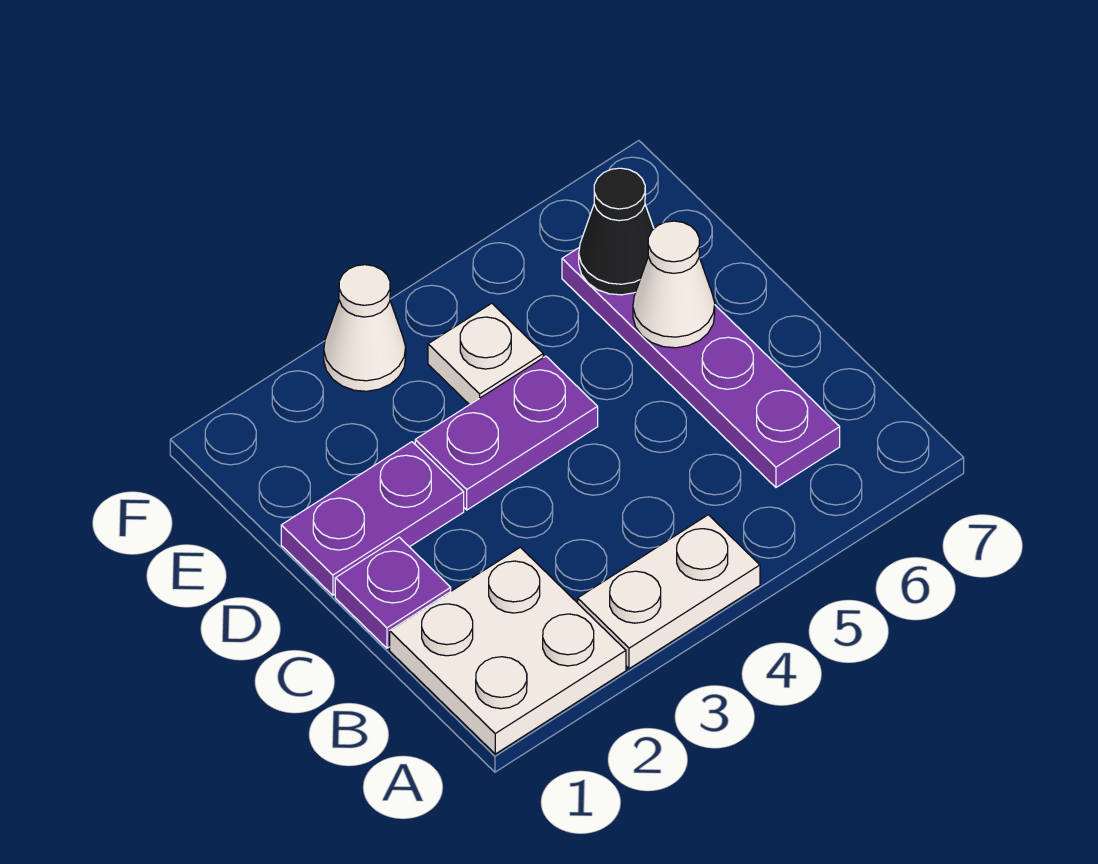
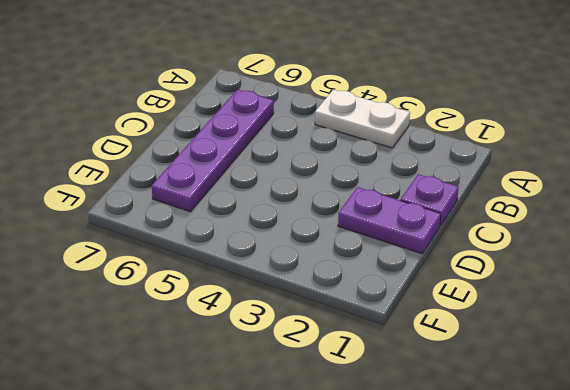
none -> white 2x2 plate [390,547,626,754]
none -> purple 1x2 plate [415,356,598,510]

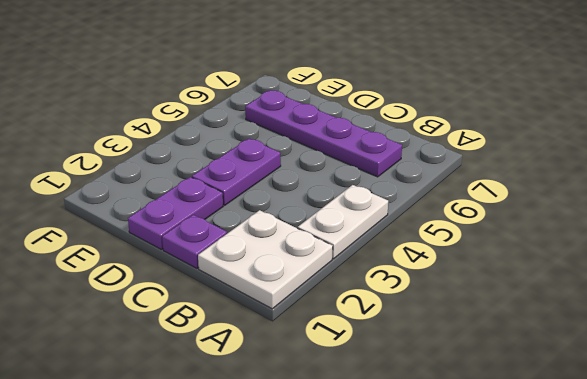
none -> white 1x1 plate [428,303,543,405]
none -> white 1x1 cone [324,265,406,391]

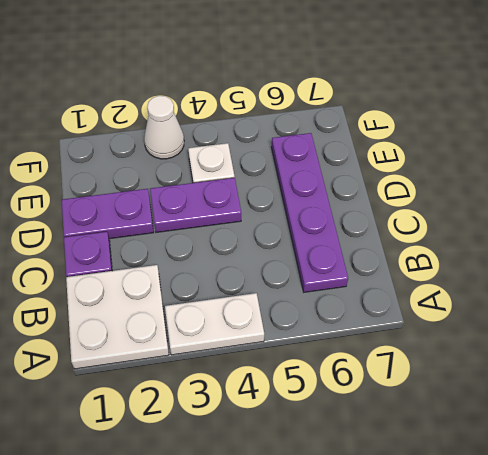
none -> white 1x1 cone [633,221,715,348]
none -> black 1x1 cone [579,168,654,295]

